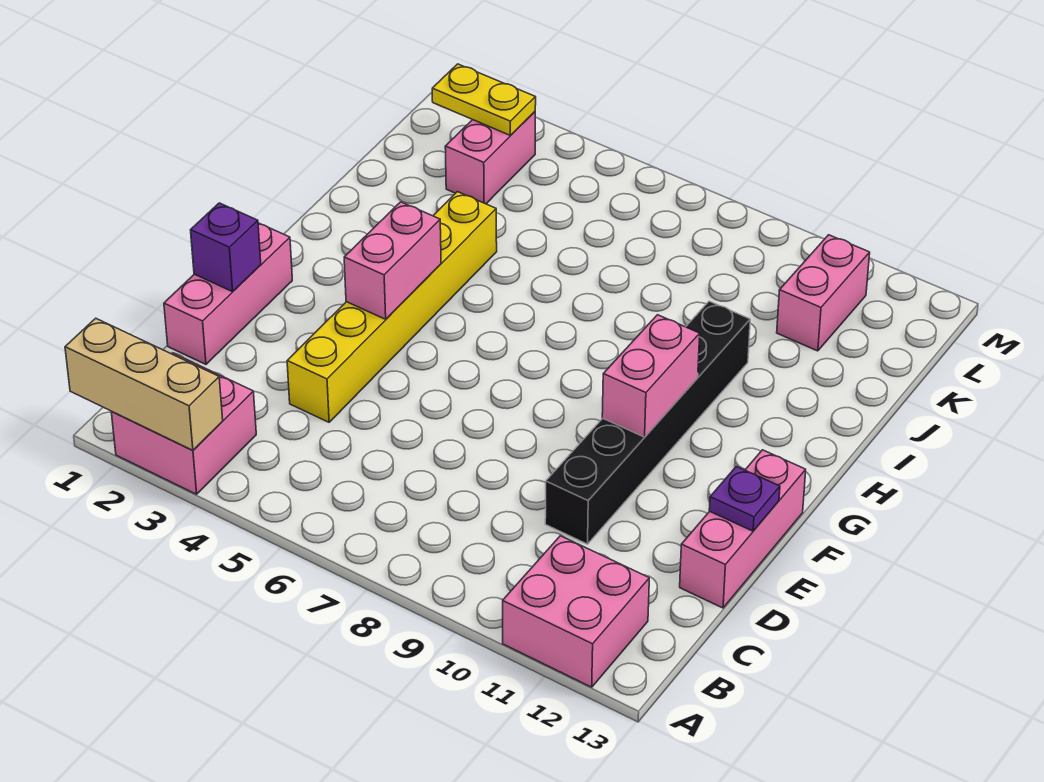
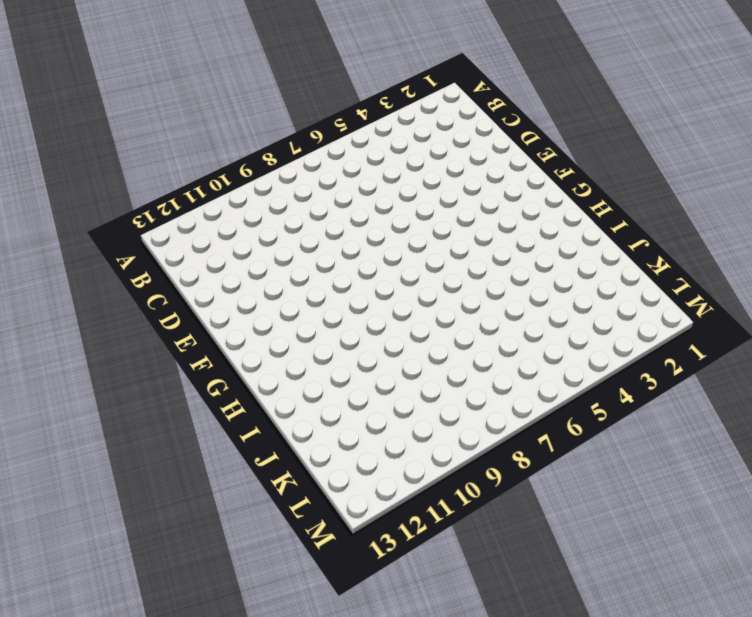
none -> pink 2x2 brick [111,353,256,494]
none -> pink 2x2 brick [503,536,649,687]
none -> pink 1x3 brick [164,223,292,364]

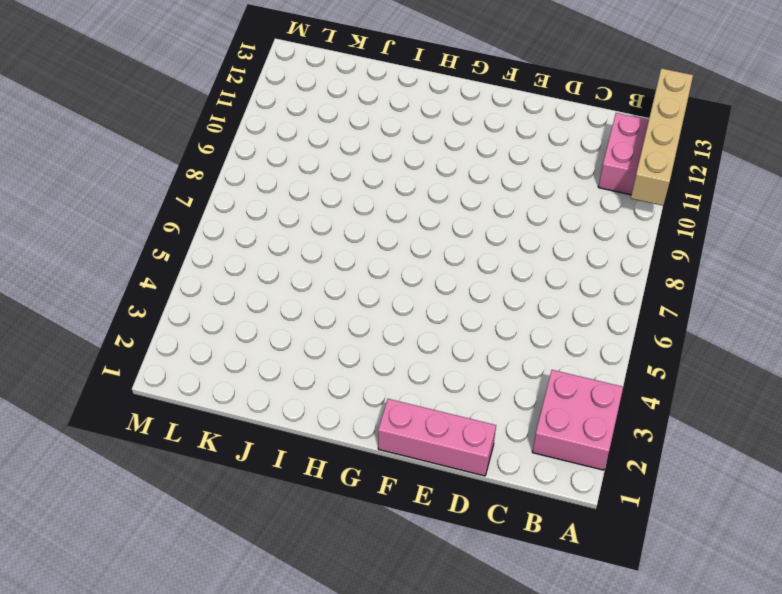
tan 1x4 brick [631,68,693,206] -> none
none -> yellow 1x6 brick [287,192,497,422]
none -> black 1x6 brick [545,301,750,544]
none -> pink 1x3 brick [680,450,806,608]

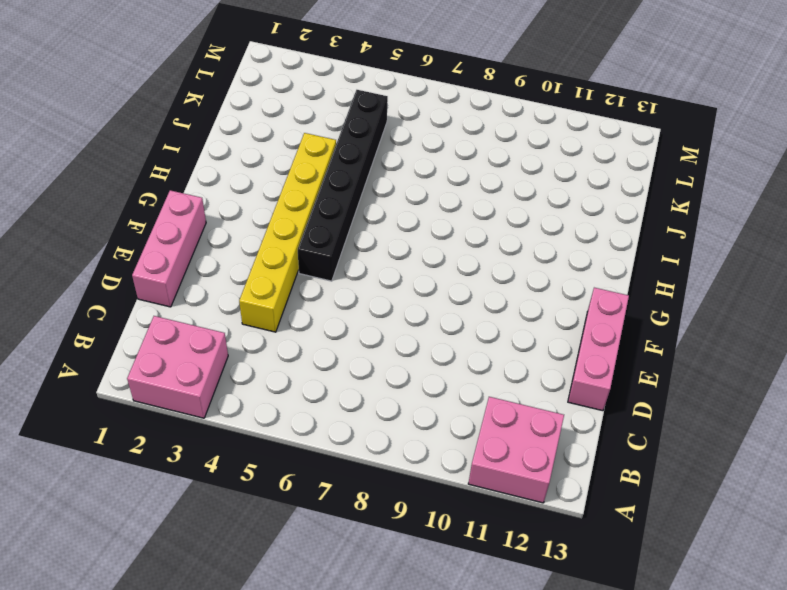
black 1x6 brick [298,90,388,281] -> black 1x6 brick moved to [545,301,750,544]
none -> pink 1x2 brick [445,112,535,204]
none -> pink 1x2 brick [777,235,870,351]
none -> tan 1x3 brick [65,318,223,451]

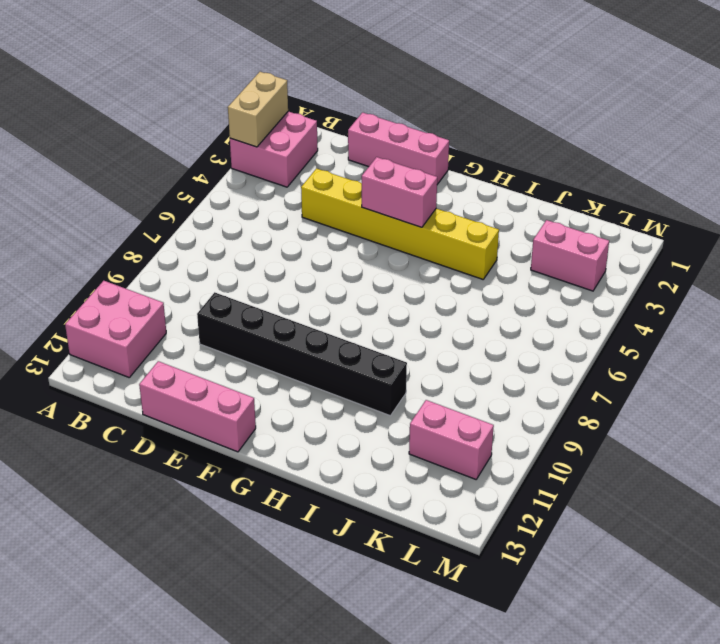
tan 1x2 brick [228,72,288,147] -> tan 1x3 brick [65,318,223,451]
none -> purple 1x1 brick [191,203,261,292]
none -> purple 1x1 plate [709,466,780,531]
none -> pink 1x2 brick [602,315,700,437]

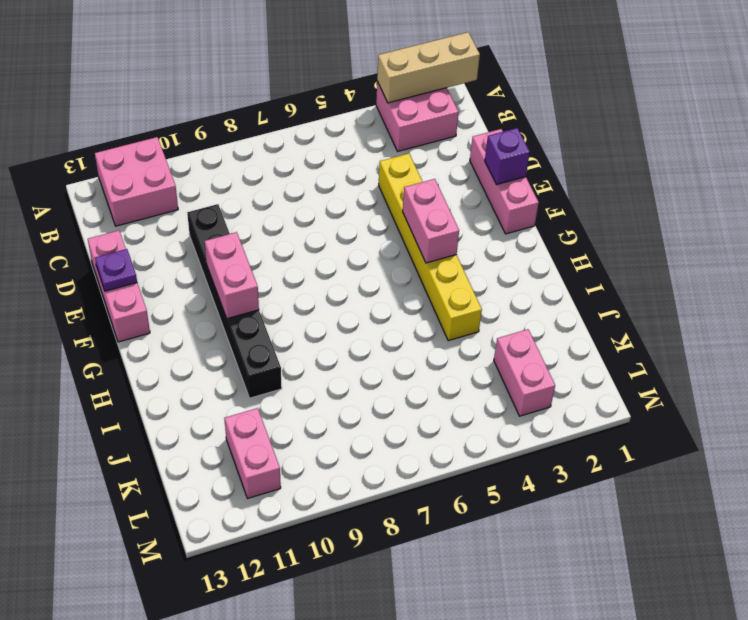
none -> yellow 1x2 plate [432,64,536,136]

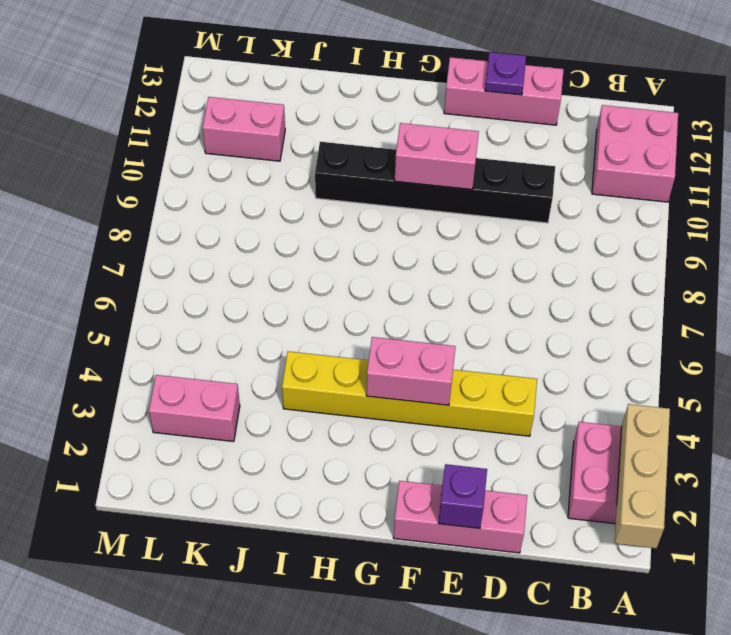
none -> yellow 1x2 plate [432,64,536,136]

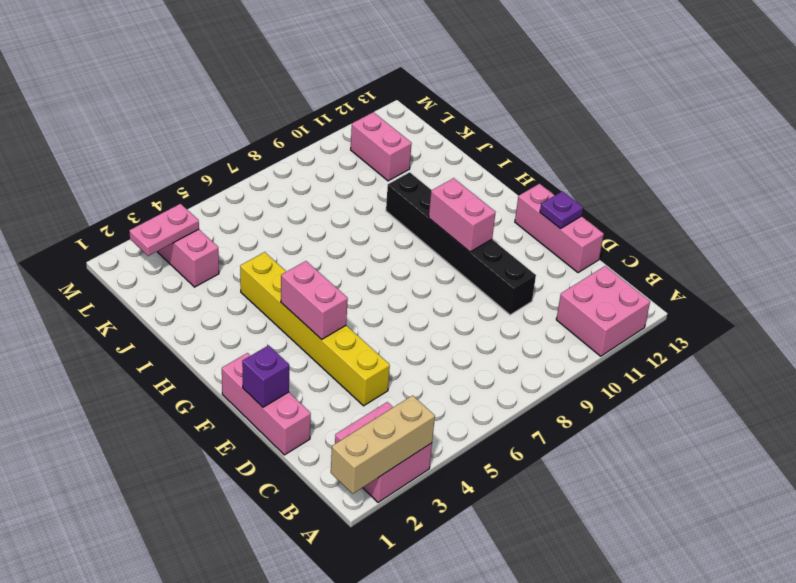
pink 1x2 plate [129,204,199,256] -> yellow 1x2 plate [432,64,536,136]

